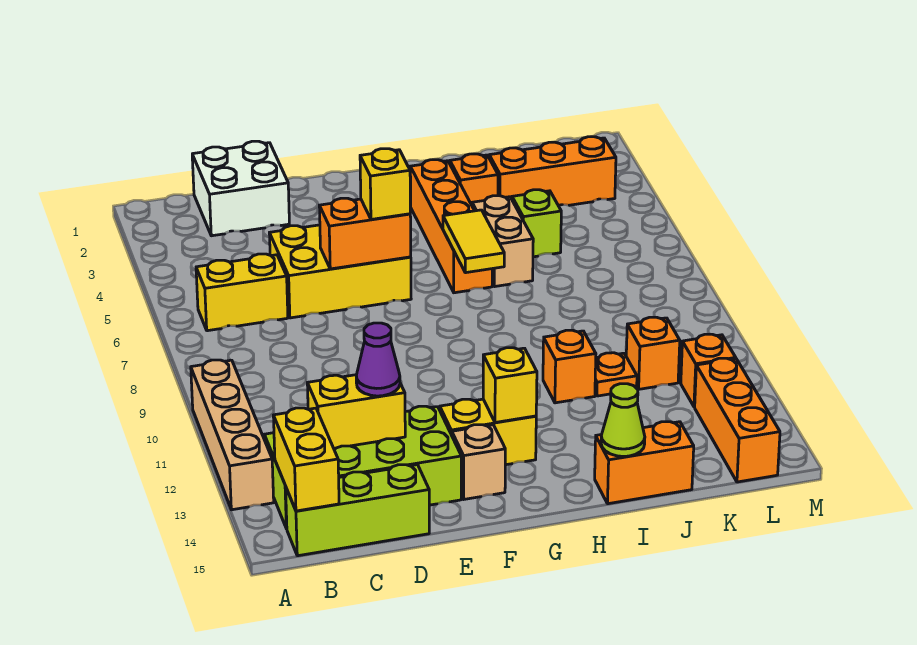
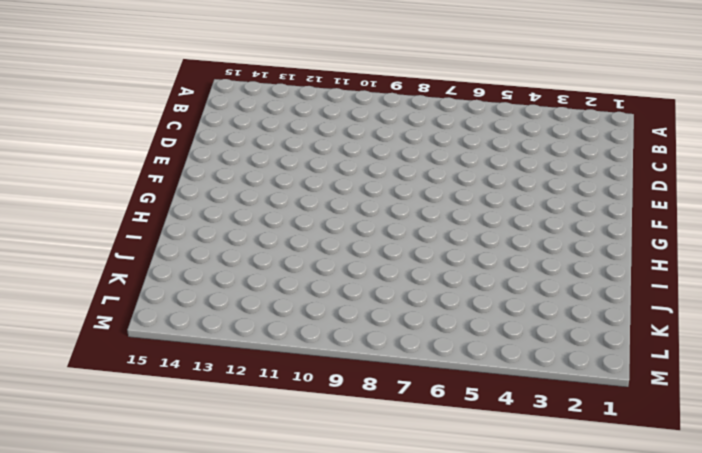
none -> tan 1x4 brick [191,360,274,510]
none -> yellow 1x2 brick [196,254,288,331]
none -> lime 2x4 brick [264,406,461,529]

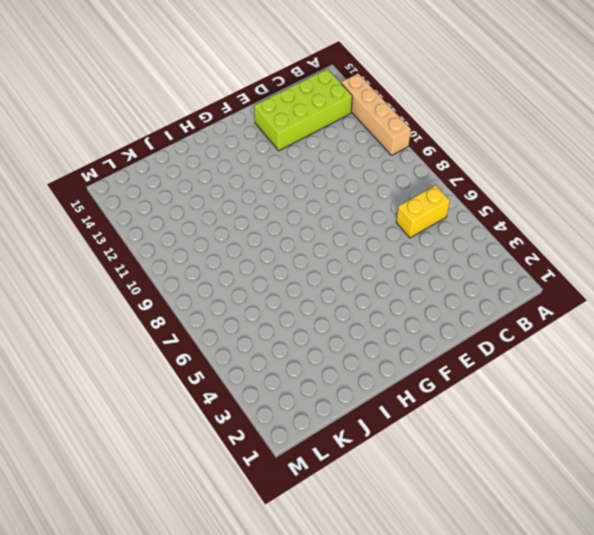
none -> lime 1x3 brick [286,465,429,556]
none -> white 2x2 brick [192,141,289,236]
none -> yellow 2x3 brick [269,225,411,318]

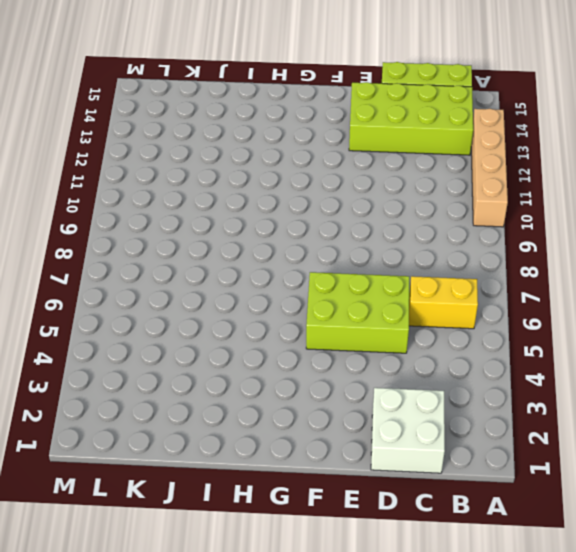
lime 2x3 brick [306,272,409,353] -> yellow 2x3 brick [269,225,411,318]
none -> yellow 1x2 brick [440,399,536,465]
none -> tan 1x1 brick [452,425,505,499]
none -> orange 1x4 brick [410,160,492,293]

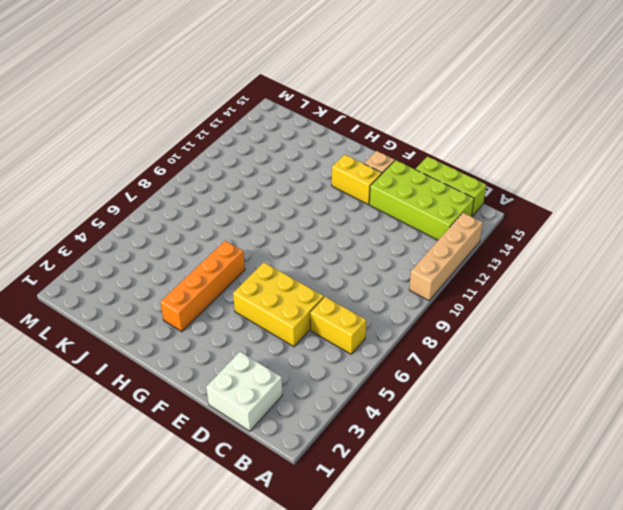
none -> orange 1x1 brick [450,154,498,205]
none -> tan 1x2 brick [472,196,533,287]
none -> orange 1x1 brick [543,330,596,403]

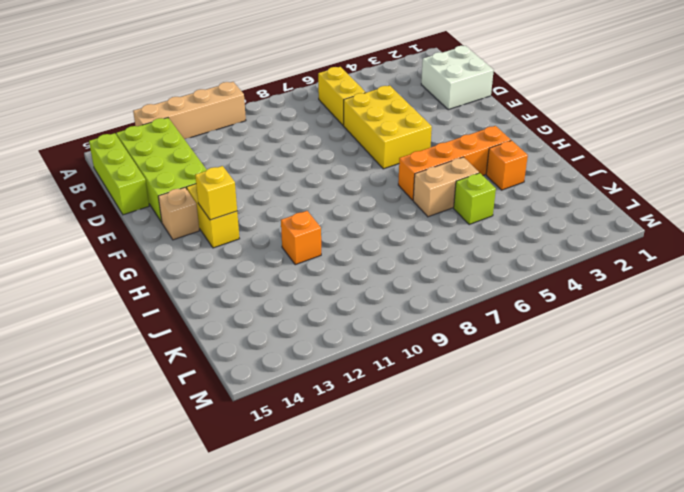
none -> orange 1x2 brick [595,422,694,504]
none -> orange 1x3 brick [489,137,616,205]
none -> orange 1x1 plate [595,353,637,396]

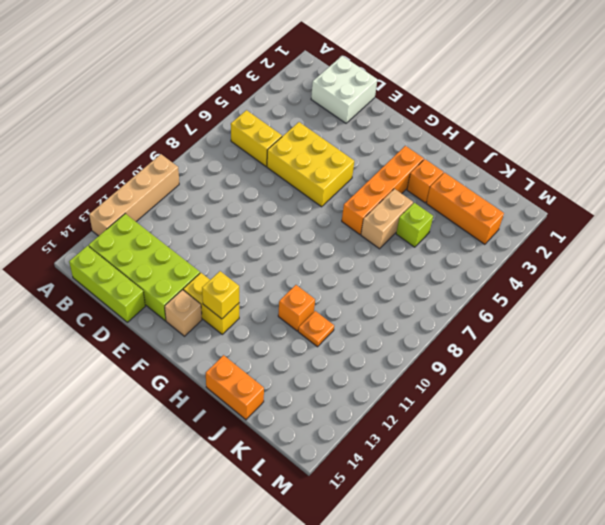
none -> orange 1x1 brick [626,317,680,389]
none -> orange 1x1 brick [681,334,736,407]
none -> orange 1x3 brick [695,358,780,482]

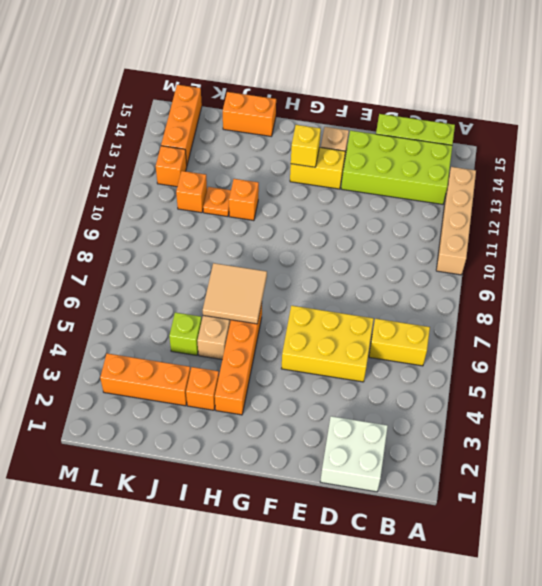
tan 2x2 tile [203,263,267,324] -> yellow 1x2 tile [443,210,504,273]
none -> yellow 1x2 brick [273,408,339,511]
none -> yellow 1x2 brick [307,375,405,449]
none -> orange 1x2 brick [319,198,411,269]

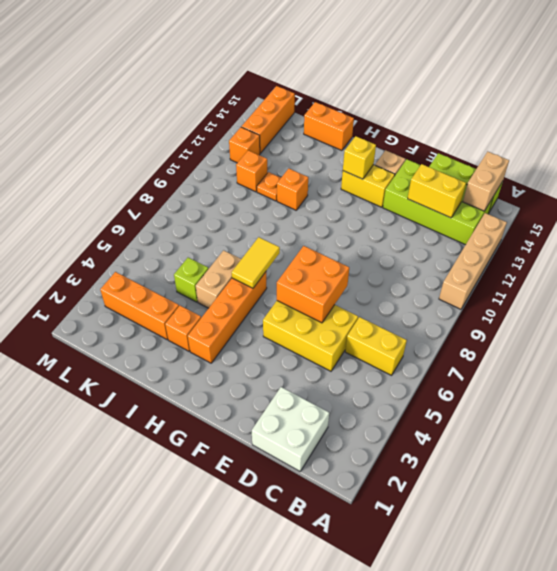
tan 1x2 brick [463,152,509,211] -> yellow 1x2 brick [273,408,339,511]
orange 2x2 brick [277,246,349,323] -> orange 1x2 brick [319,198,411,269]
none -> lime 1x1 cone [601,384,645,457]
none -> purple 1x1 cone [356,323,400,396]
none -> yellow 1x1 brick [360,149,410,219]

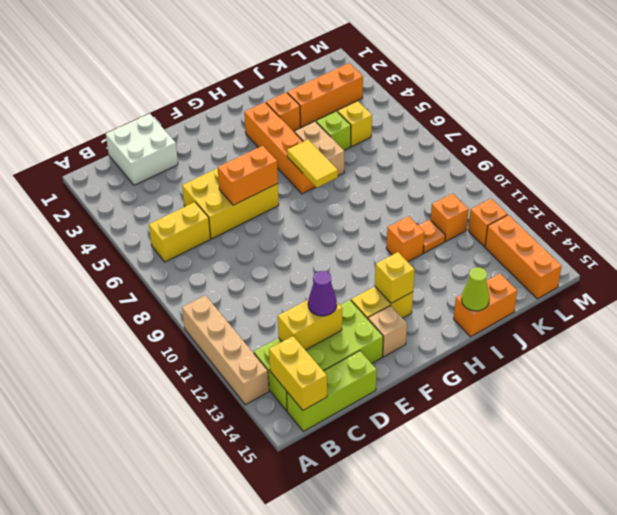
yellow 1x1 brick [338,101,372,146] -> yellow 1x1 brick moved to [360,149,410,219]

